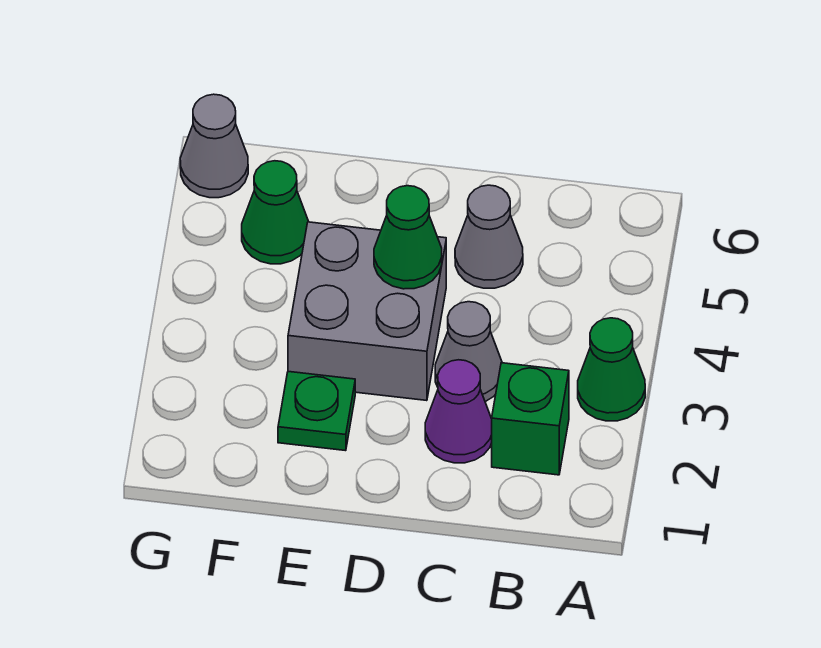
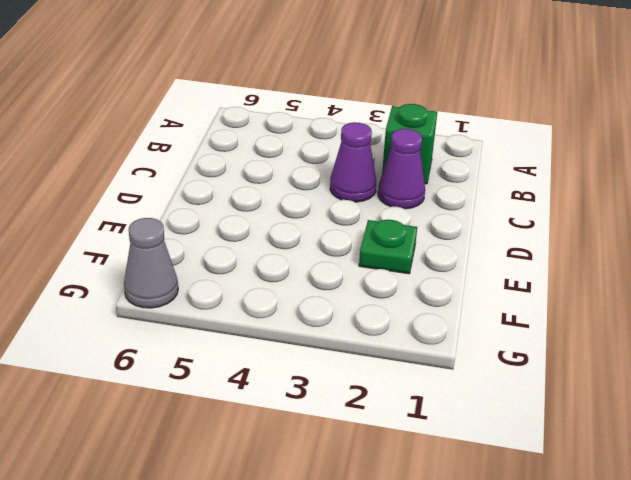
purple 1x1 cone [330,122,376,202] -> grey 1x1 cone [435,302,502,402]
none -> green 1x1 cone [578,318,645,421]
none -> grey 1x1 cone [455,185,523,288]

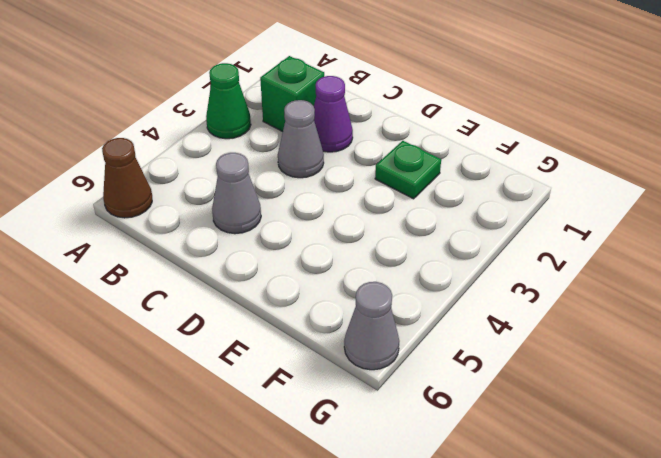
brown 1x1 cone [102,138,152,218] -> none
none -> grey 2x2 brick [288,222,446,401]
none -> green 1x1 cone [242,161,309,264]

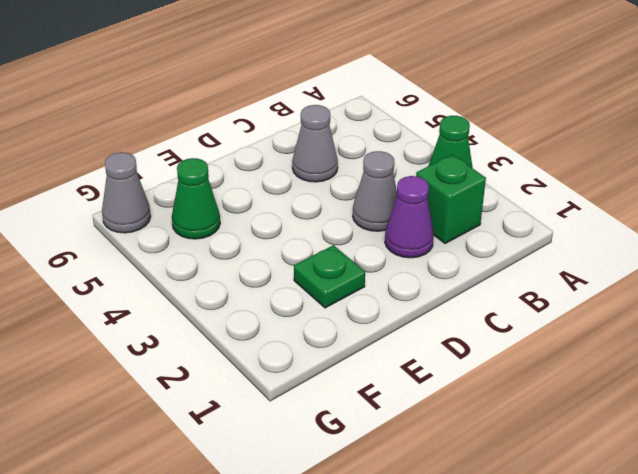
none -> grey 2x2 brick [288,222,446,401]
none -> green 1x1 cone [374,185,442,289]

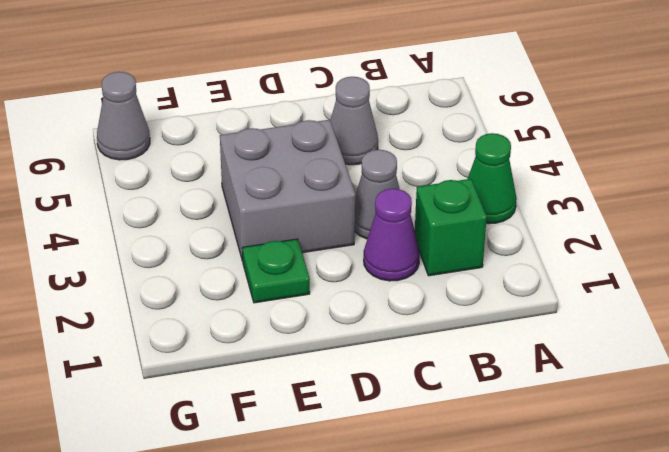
none -> green 1x1 cone [242,161,309,264]
none -> green 1x1 cone [374,185,442,289]

